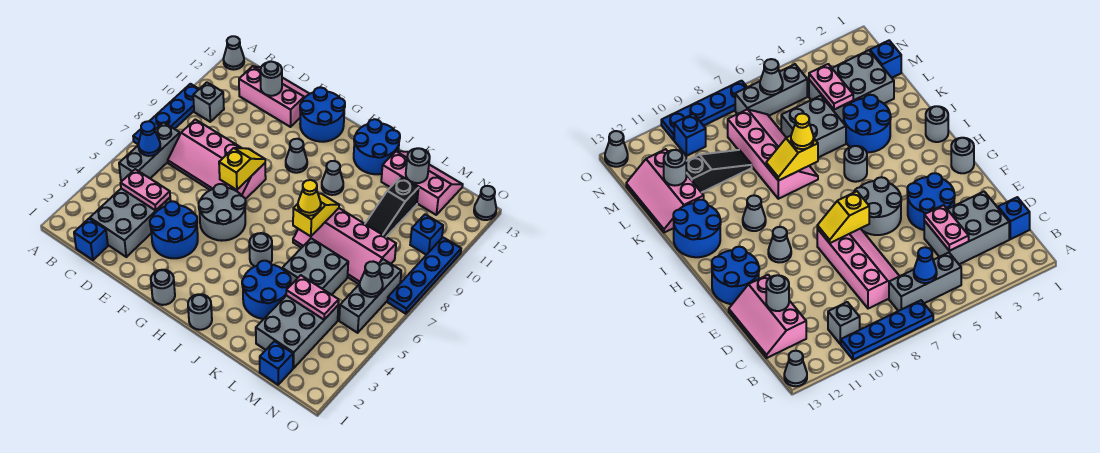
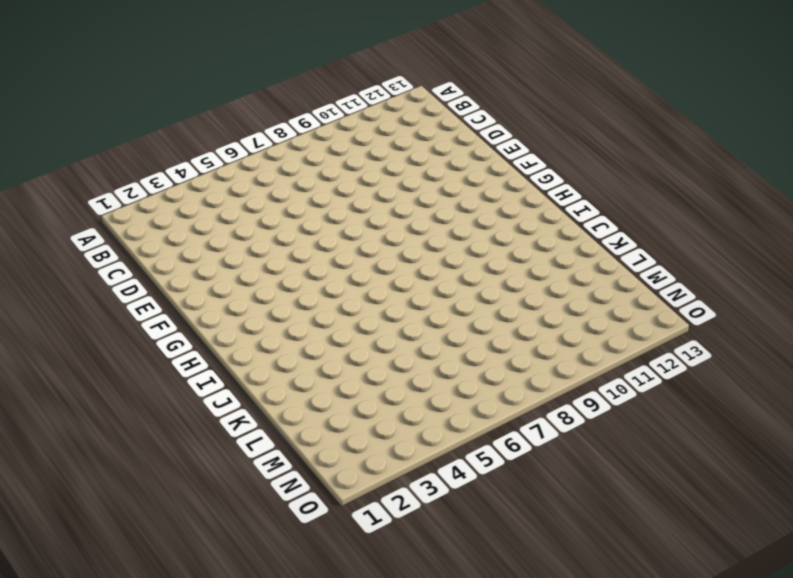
none -> blue 1x4 plate [133,84,199,144]
none -> grey 1x1 cone [223,36,244,70]
none -> grey 1x3 brick [119,122,180,181]
none -> grey 1x1 brick [193,82,224,122]

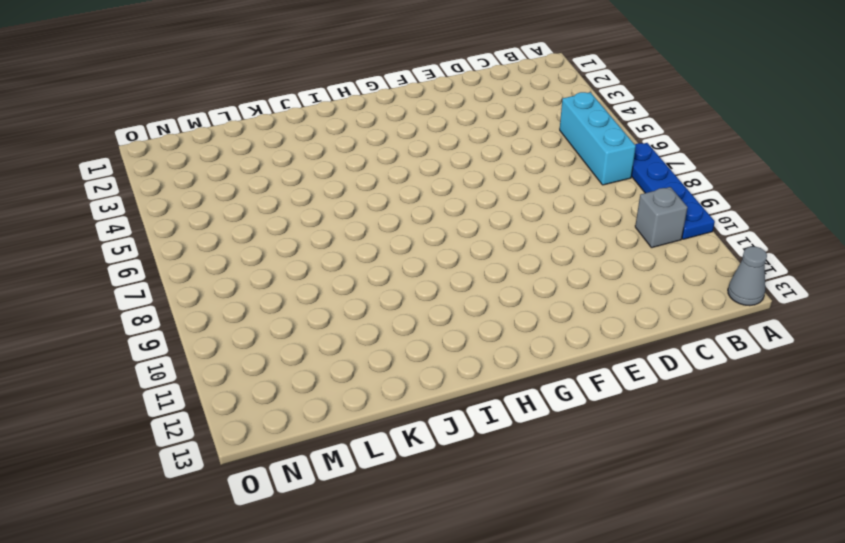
cyan 1x3 brick [560,92,636,185] -> grey 1x3 brick [119,122,180,181]
none -> blue 1x1 brick [74,219,108,260]
none -> grey 2x3 brick [90,189,171,257]
none -> pink 2x4 slope [168,120,266,199]
none -> pink 2x3 slope [239,66,309,127]

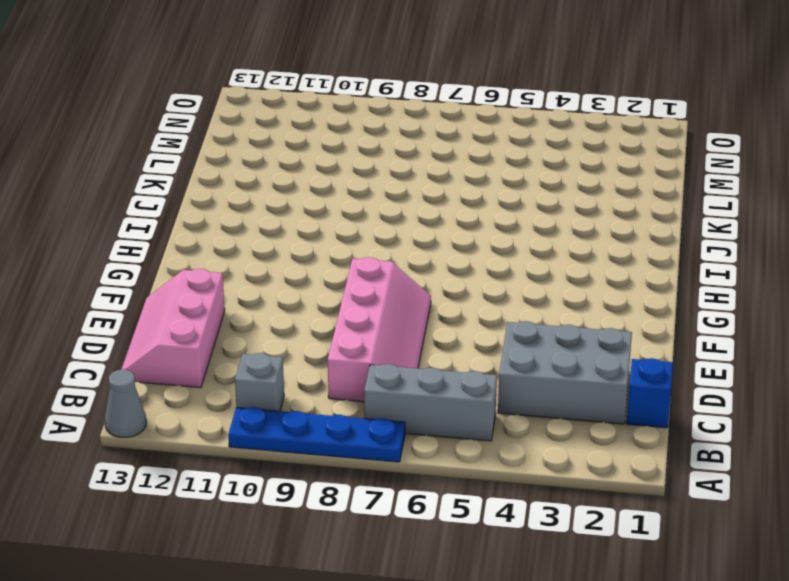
none -> blue 2x2 round brick [150,201,198,258]
none -> grey 2x2 round brick [199,184,246,241]
none -> blue 2x2 round brick [300,88,345,142]
none -> grey 1x1 round brick [151,270,175,305]

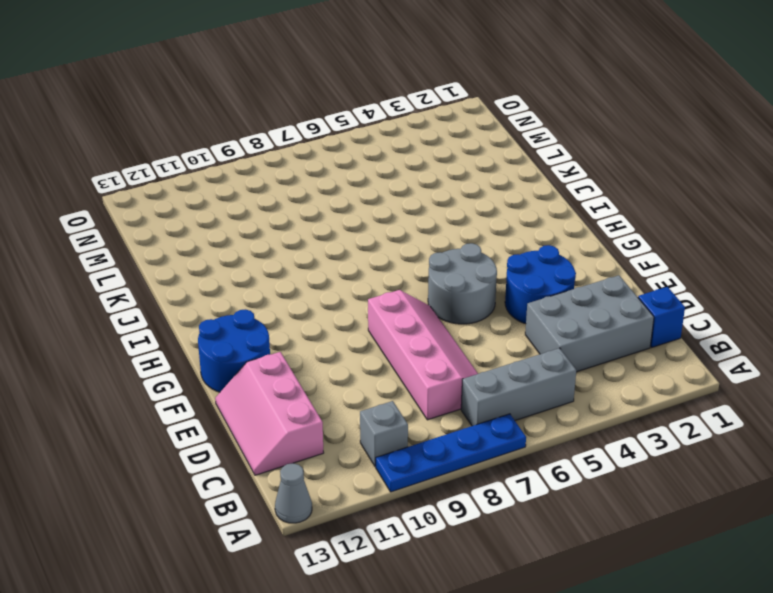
none -> grey 1x1 round brick [151,270,175,305]
none -> grey 1x1 cone [286,139,307,173]
none -> grey 1x1 round brick [188,294,212,330]
none -> grey 1x1 round brick [249,233,272,266]

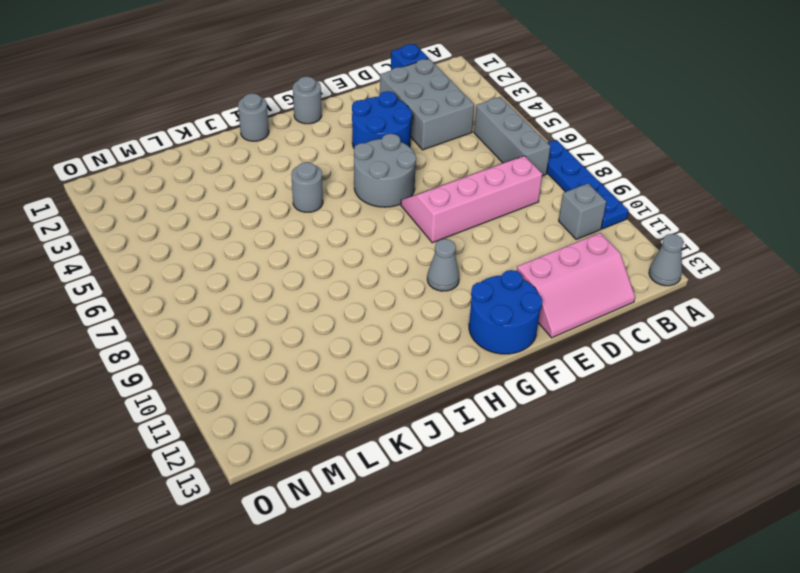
none -> grey 1x1 cone [322,161,343,195]
none -> blue 2x2 round brick [354,119,400,174]
none -> blue 2x2 round brick [242,261,291,319]
none -> pink 2x4 slope [293,208,396,284]

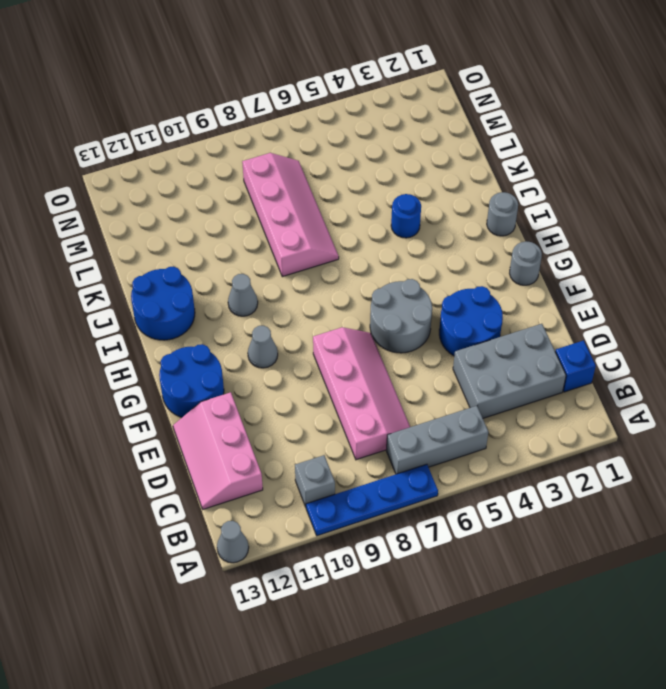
blue 1x1 round brick [391,194,421,238] -> blue 2x2 round brick [242,261,291,319]
none -> grey 1x1 round brick [249,233,272,266]
none -> grey 2x2 brick [282,238,348,295]
none -> pink 2x3 slope [381,151,463,215]
none -> grey 2x3 brick [256,295,338,368]

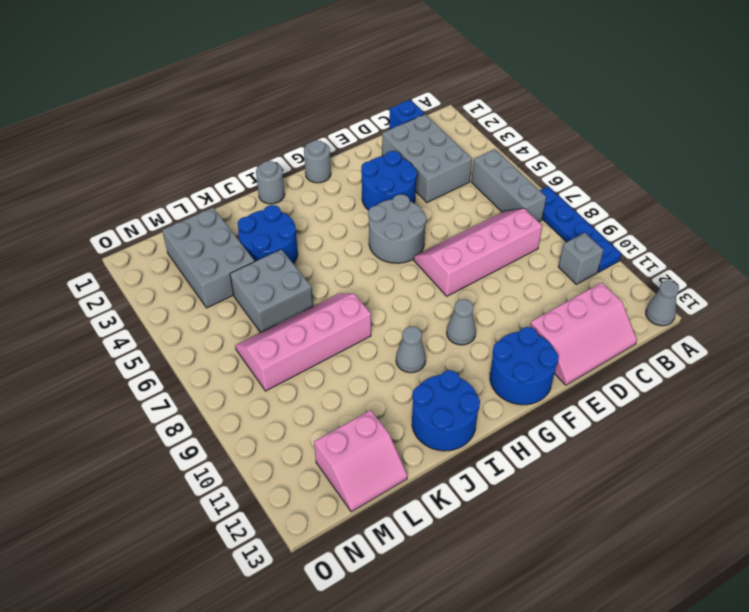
pink 2x2 slope [314,410,407,512] -> pink 2x3 slope [381,151,463,215]
none -> grey 1x1 round brick [249,233,272,266]
none -> black 1x3 slope [365,177,419,237]
none -> blue 1x1 brick [260,341,293,385]
none -> grey 1x3 brick [339,259,401,333]

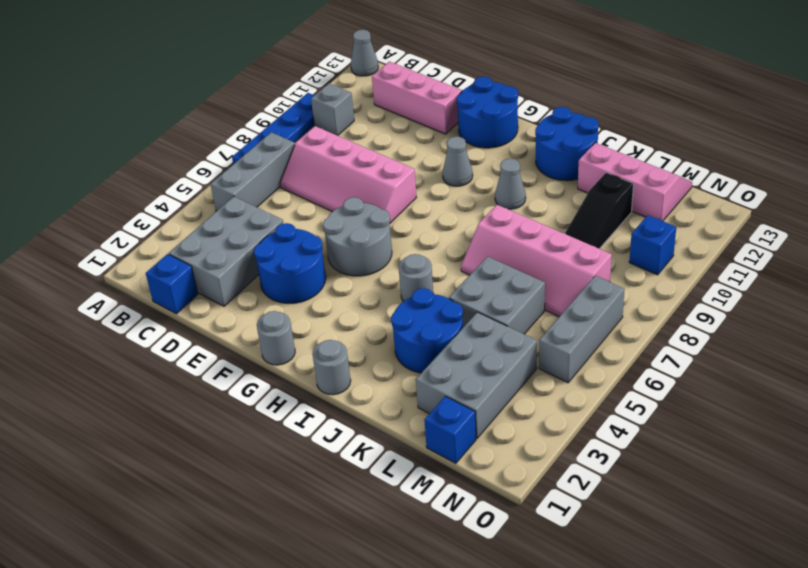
none -> blue 1x4 plate [387,238,461,314]
none -> grey 1x1 cone [474,186,496,220]
none -> blue 1x1 cone [138,121,160,156]
none -> pink 1x2 plate [121,169,170,211]

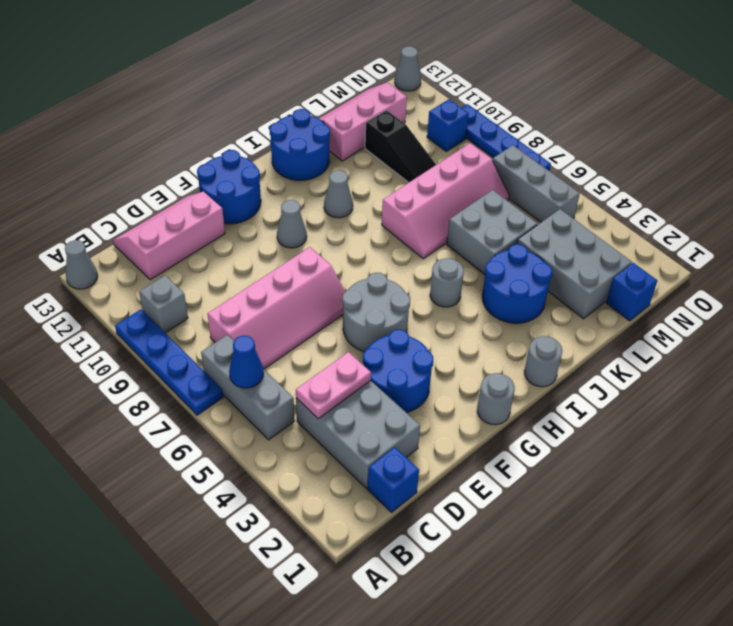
none -> grey 1x1 round brick [260,62,282,96]
none -> yellow 1x2 slope [219,148,265,190]
none -> yellow 1x2 slope [293,194,339,236]
none -> pink 1x2 plate [286,275,339,320]

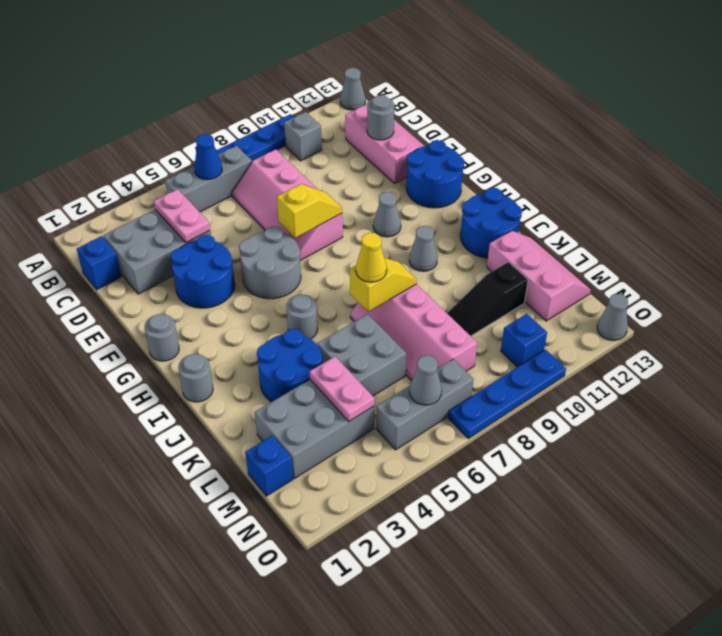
none -> grey 1x1 round brick [406,148,430,183]

